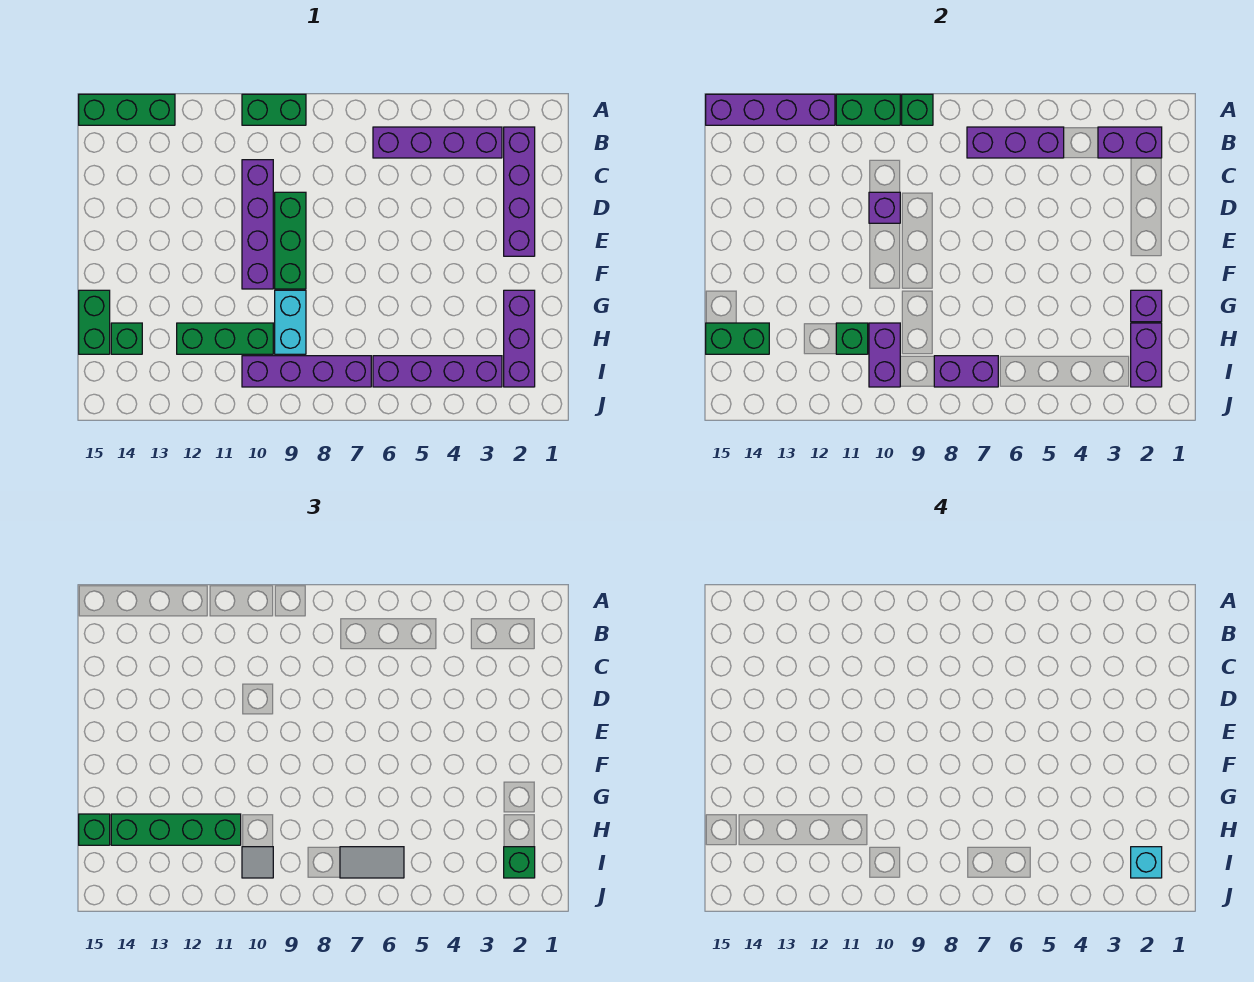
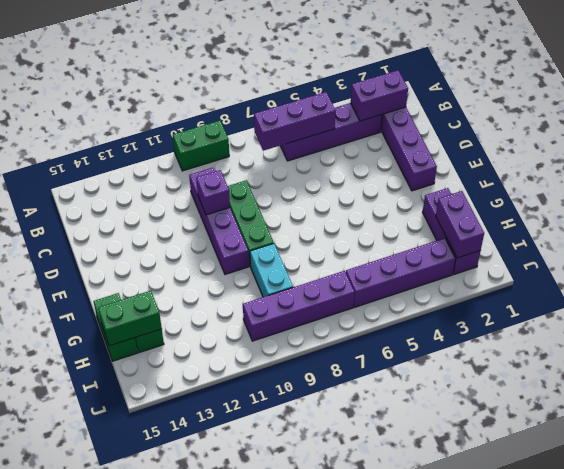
none -> green 1x3 brick [79,94,175,125]
none -> green 1x3 brick [177,323,273,354]
none -> green 1x1 brick [902,94,933,125]
none -> green 1x2 brick [836,94,900,125]

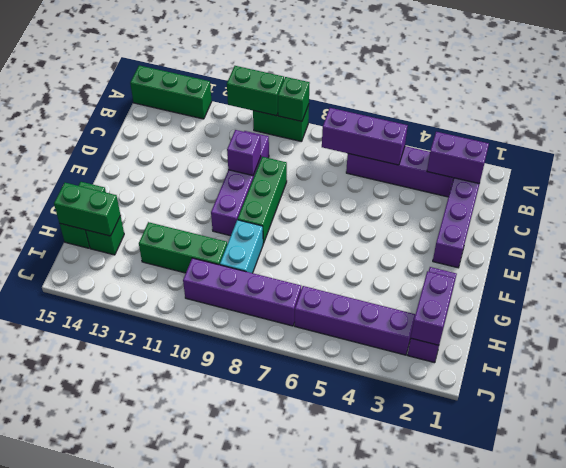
none -> purple 1x4 brick [706,94,835,125]
none -> purple 1x1 brick [1131,290,1162,322]
none -> purple 1x2 brick [869,323,900,387]
none -> green 1x1 brick [836,323,868,354]

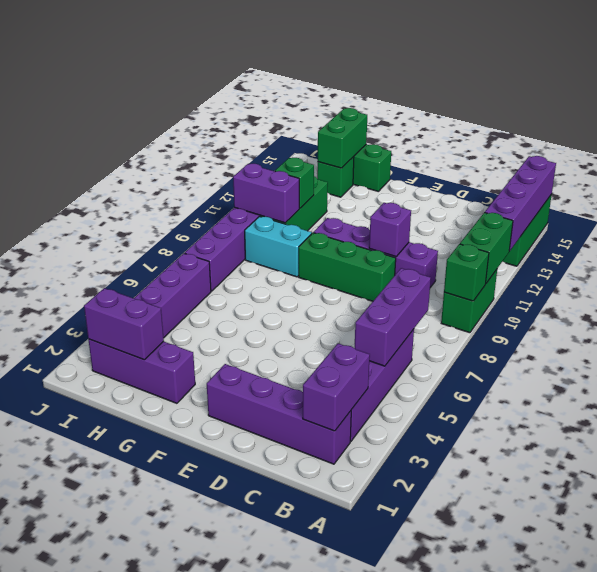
none -> purple 1x1 brick [1131,290,1162,322]
none -> purple 1x2 brick [934,356,998,387]
none -> green 1x4 brick [111,814,241,845]
none -> green 1x1 brick [79,814,110,845]

